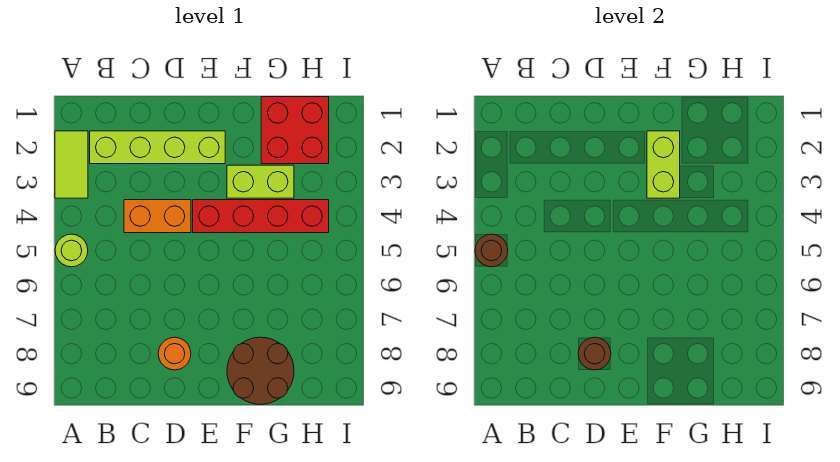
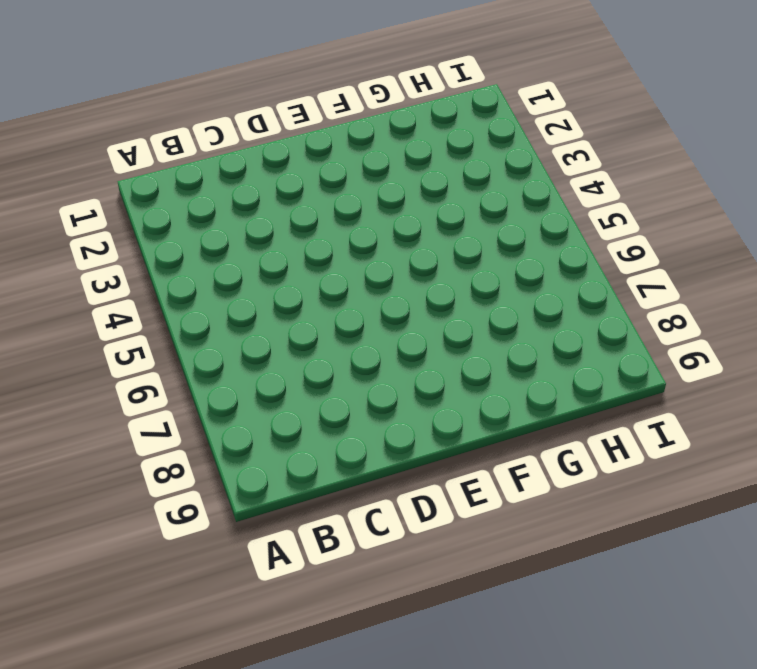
none -> lime 1x2 tile [55,131,88,198]
none -> lime 1x1 round brick [55,234,88,267]
none -> lime 1x4 brick [90,131,225,164]

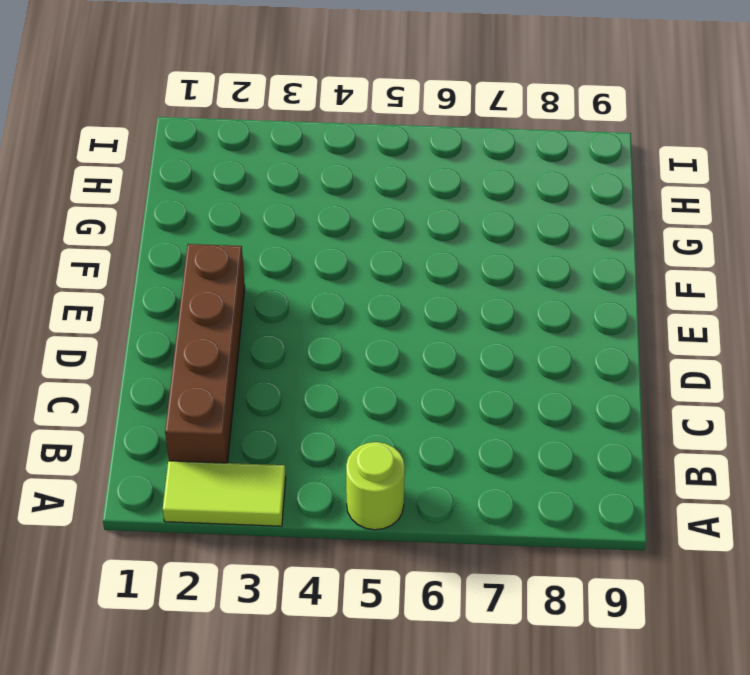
brown 1x4 brick [165,244,245,463] -> lime 1x4 brick [90,131,225,164]
none -> orange 1x2 brick [124,200,191,233]
none -> orange 1x1 round brick [158,337,191,370]
none -> red 1x4 brick [193,200,329,233]

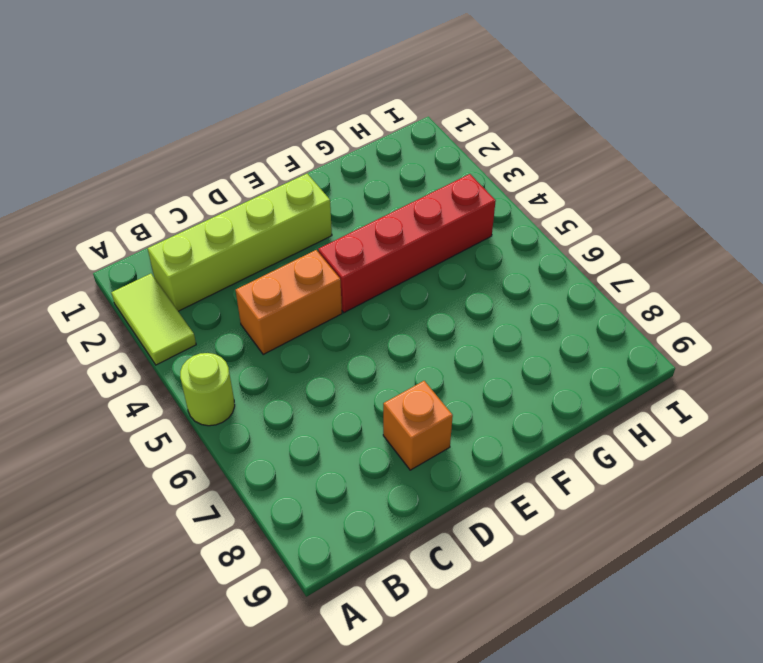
orange 1x1 brick [383,381,453,470] -> orange 1x1 round brick [158,337,191,370]
none -> lime 1x2 brick [227,165,294,198]
none -> brown 2x2 round brick [227,337,294,404]
none -> red 2x2 brick [261,97,329,164]

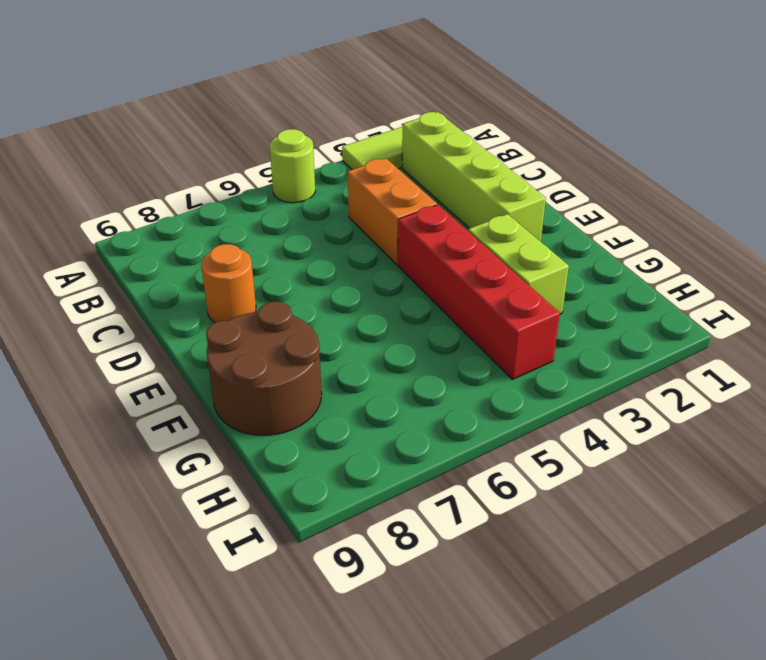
none -> red 2x2 brick [261,97,329,164]
none -> brown 1x1 round brick [475,234,508,267]
none -> brown 1x1 round brick [578,337,611,370]

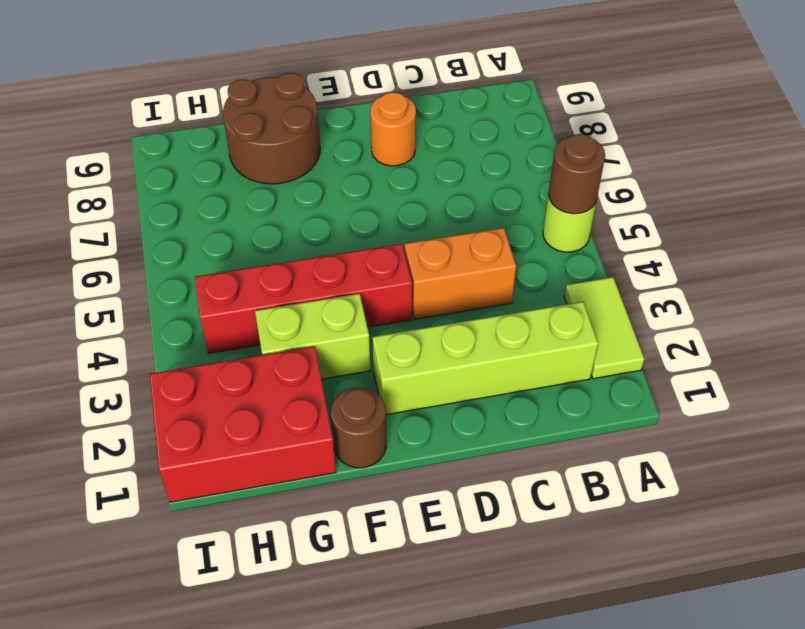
brown 1x1 round brick [331,387,386,468] -> brown 1x1 round brick moved to [578,337,611,370]
red 2x3 brick [150,346,336,502] -> red 2x2 brick [261,97,329,164]
none -> lime 1x2 brick [647,131,680,198]

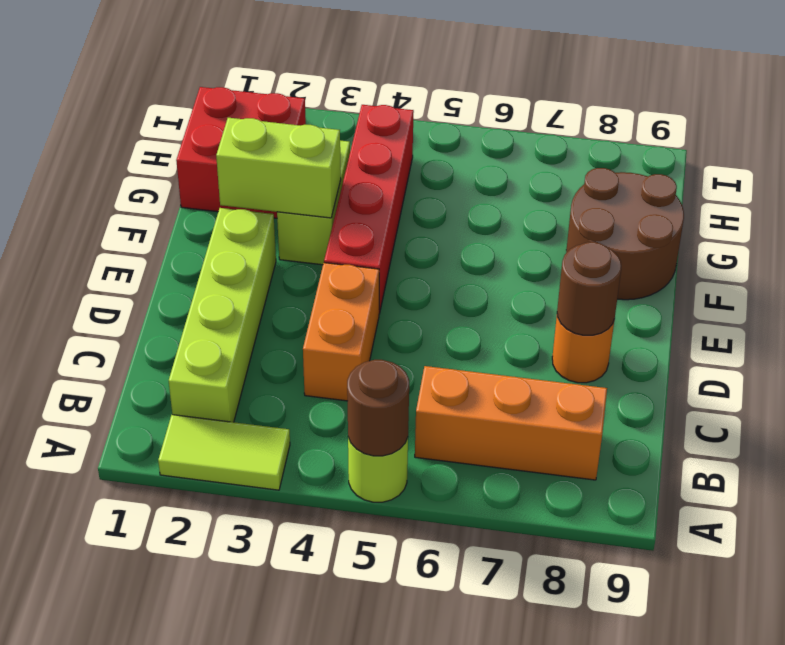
orange 1x3 brick [415,366,607,480] -> none

